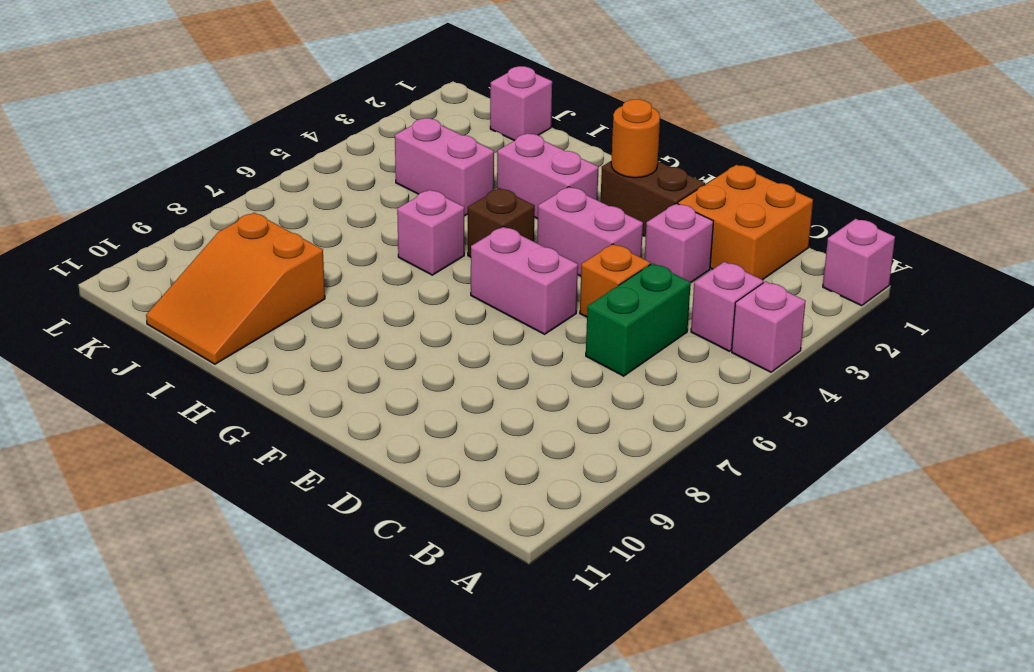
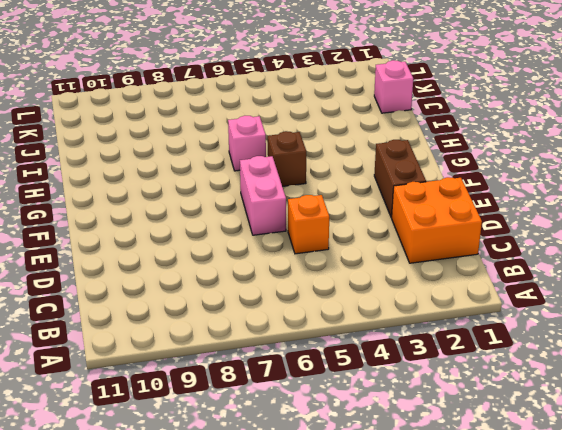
none -> pink 1x1 brick [823,219,895,306]
none -> pink 1x1 brick [732,281,806,372]
none -> pink 1x1 brick [691,262,764,351]

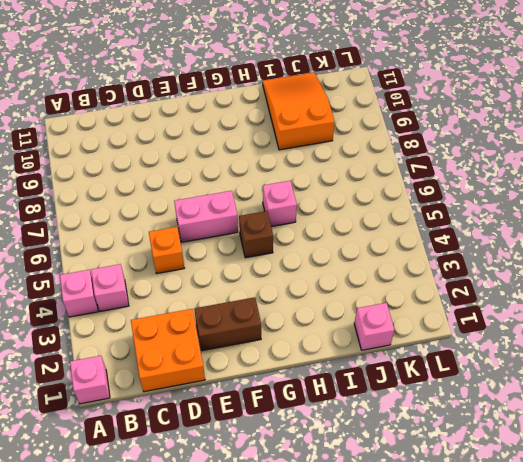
none -> green 1x2 brick [586,263,691,376]
none -> pink 1x1 brick [645,203,713,282]
none -> pink 1x2 brick [537,187,643,276]

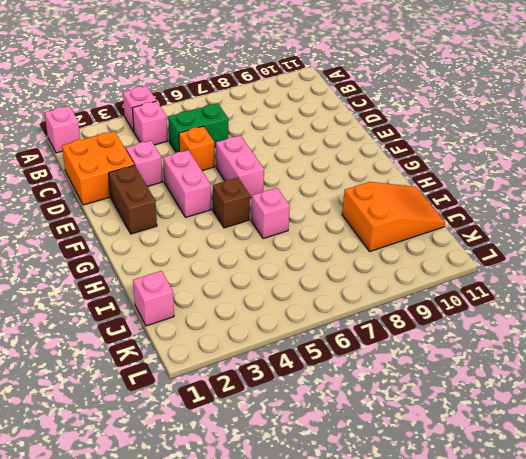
none -> pink 1x2 brick [497,133,599,219]
none -> pink 1x2 brick [395,118,494,216]
none -> orange 1x1 round brick [611,99,660,178]

